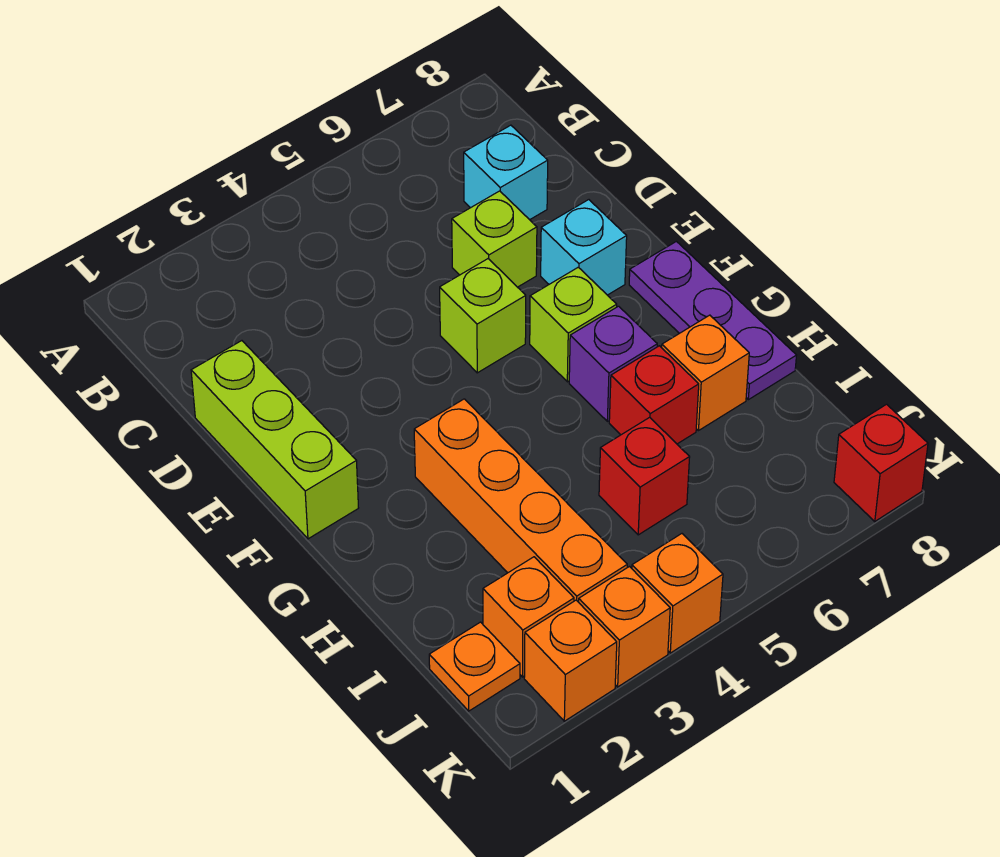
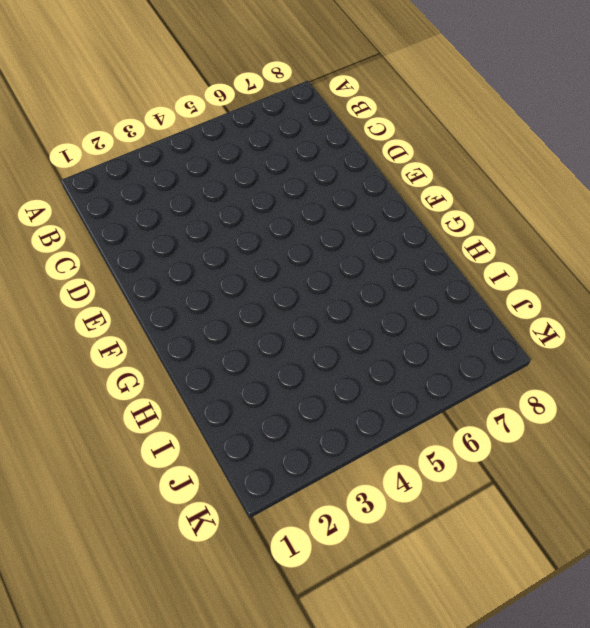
none -> cyan 1x1 brick [464,125,548,220]
none -> lime 1x3 brick [191,341,358,539]
none -> lime 1x1 brick [452,191,537,287]

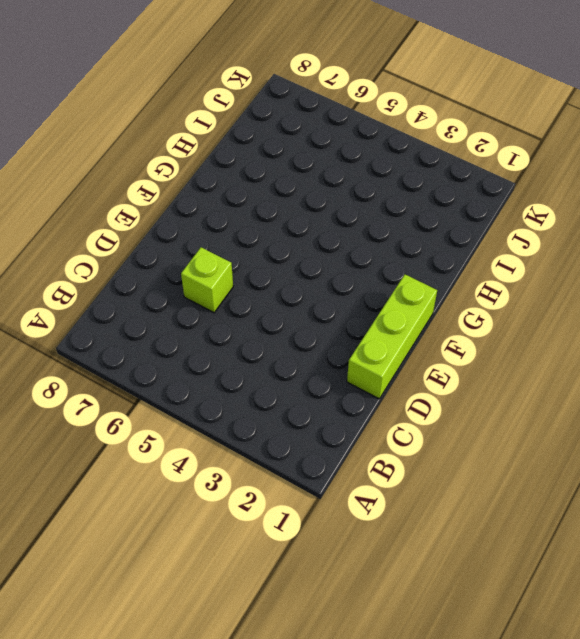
none -> cyan 1x1 brick [464,125,548,220]
none -> lime 1x1 brick [440,259,526,373]
none -> cyan 1x1 brick [541,200,627,295]

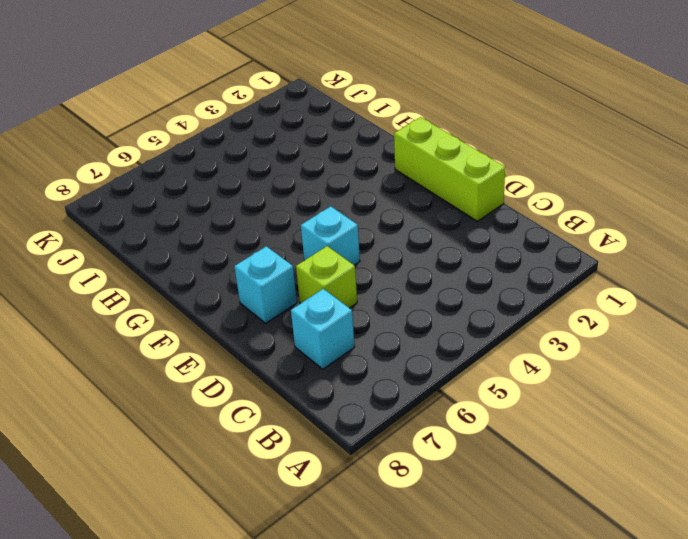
cyan 1x1 brick [301,206,360,265] -> lime 1x1 brick [440,259,526,373]
none -> lime 1x1 brick [530,267,617,382]
none -> purple 1x3 plate [629,241,797,400]
none -> orange 1x4 brick [414,399,627,602]

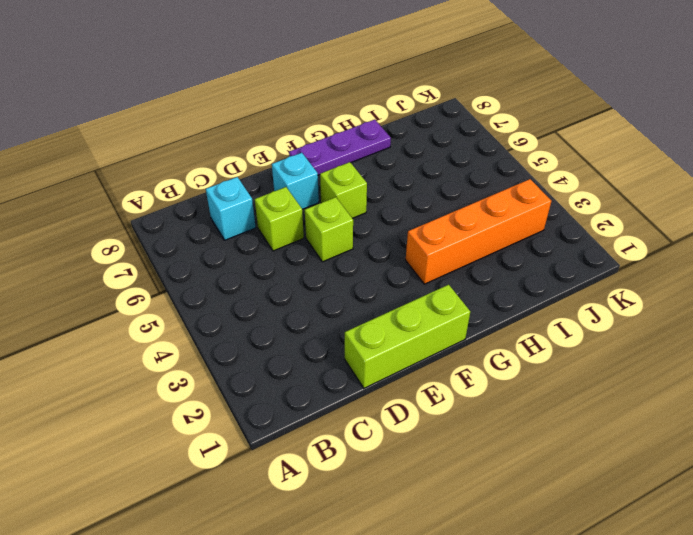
none -> purple 1x1 brick [569,306,657,421]
none -> red 1x1 brick [609,346,699,444]
none -> orange 1x1 brick [662,315,749,431]

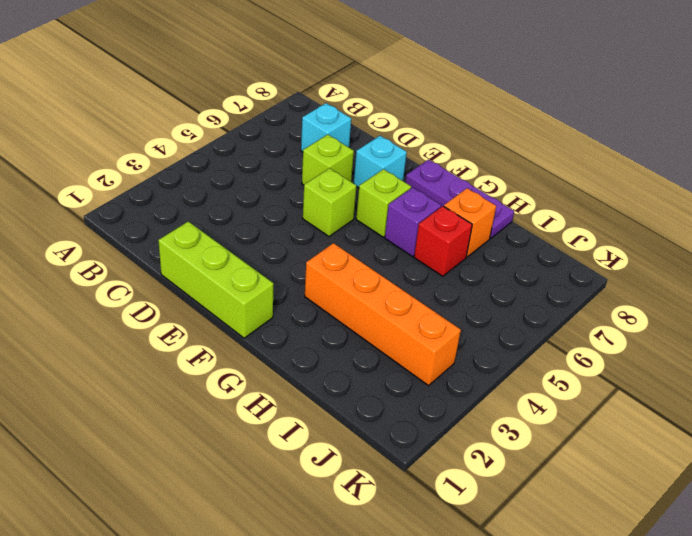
none -> red 1x1 brick [599,417,690,535]
none -> orange 1x1 plate [429,622,520,711]
none -> orange 1x1 brick [483,557,574,677]

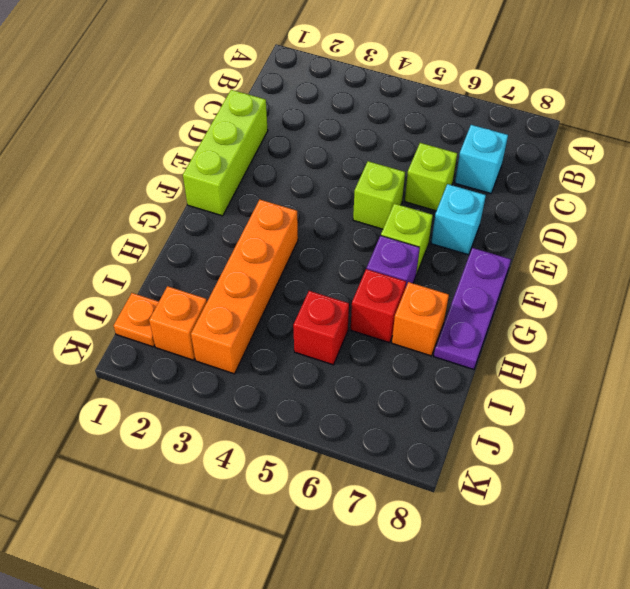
none -> orange 1x1 brick [524,600,617,721]
none -> orange 1x1 brick [579,567,670,687]
none -> orange 1x1 brick [632,534,723,653]

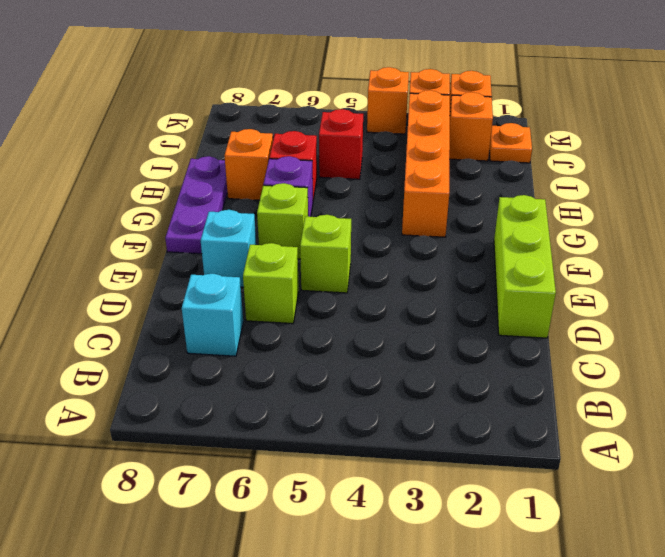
none -> red 1x1 brick [834,404,928,522]

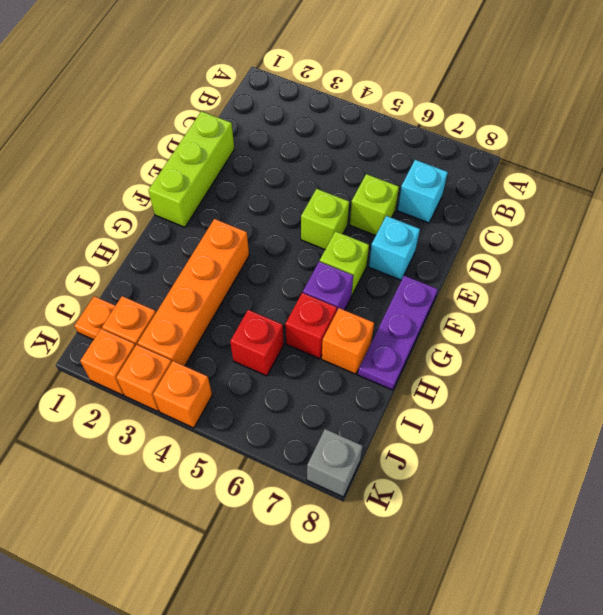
grey 1x1 brick [307,429,363,497] -> red 1x1 brick [834,404,928,522]

